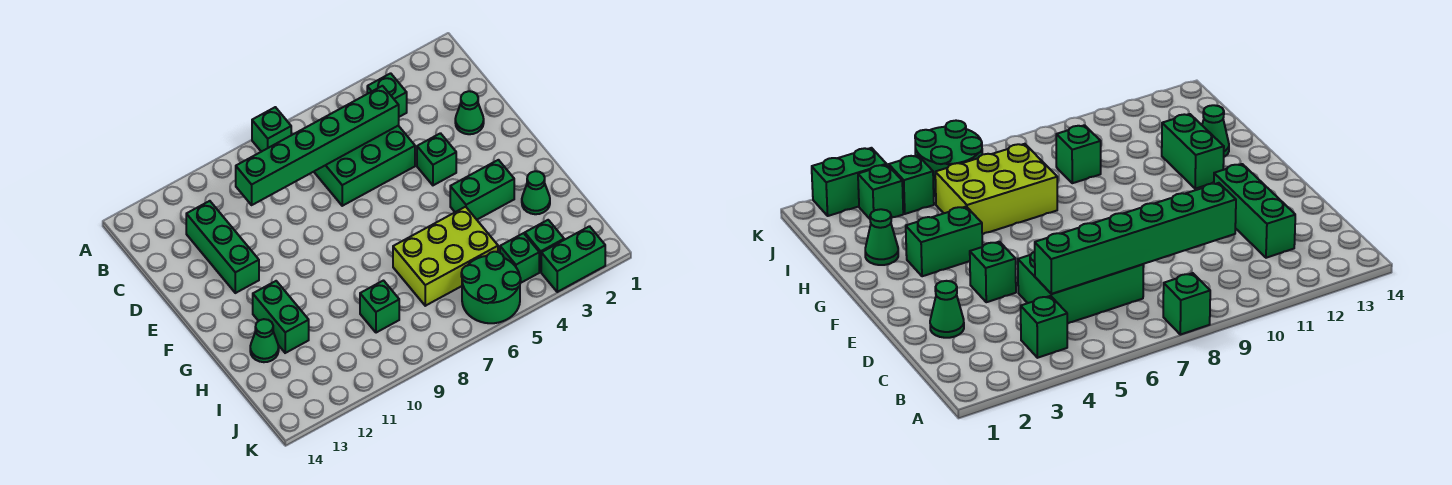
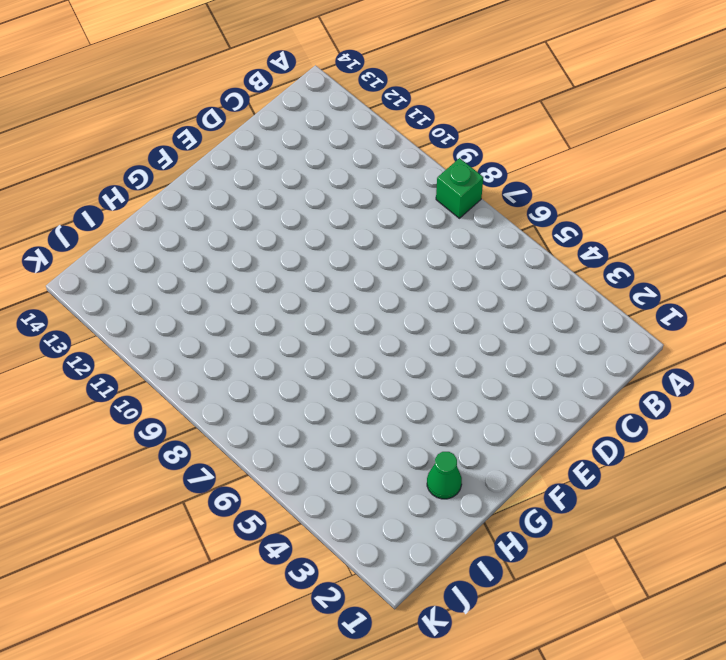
none -> green 1x1 brick [367,73,407,117]
none -> green 2x3 brick [314,126,415,206]
none -> green 1x3 brick [186,201,259,293]

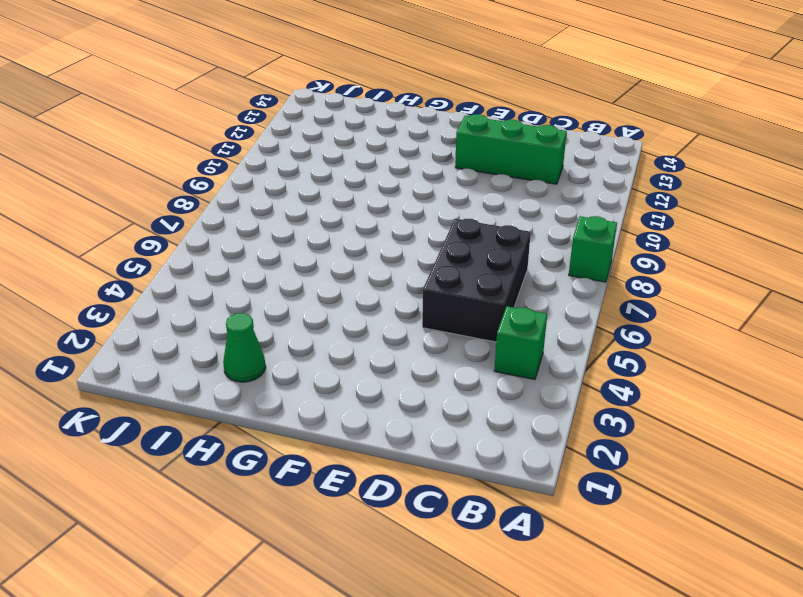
black 2x3 brick [422,219,531,342] -> green 2x3 brick [314,126,415,206]
none -> green 1x1 cone [455,91,484,134]
none -> green 1x1 brick [417,133,456,185]
none -> green 1x2 brick [450,160,514,220]

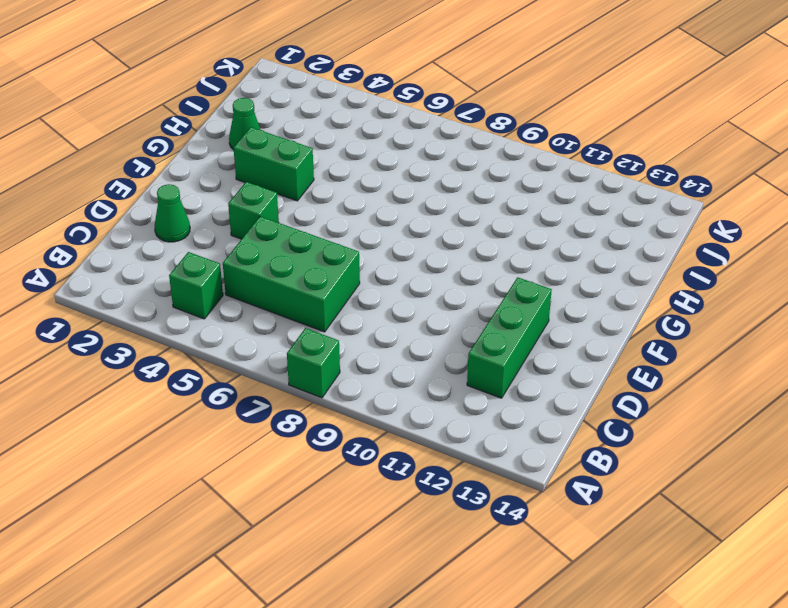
none -> green 1x2 brick [253,281,309,353]
none -> lime 2x3 brick [393,207,498,306]
none -> green 1x1 cone [250,319,279,362]

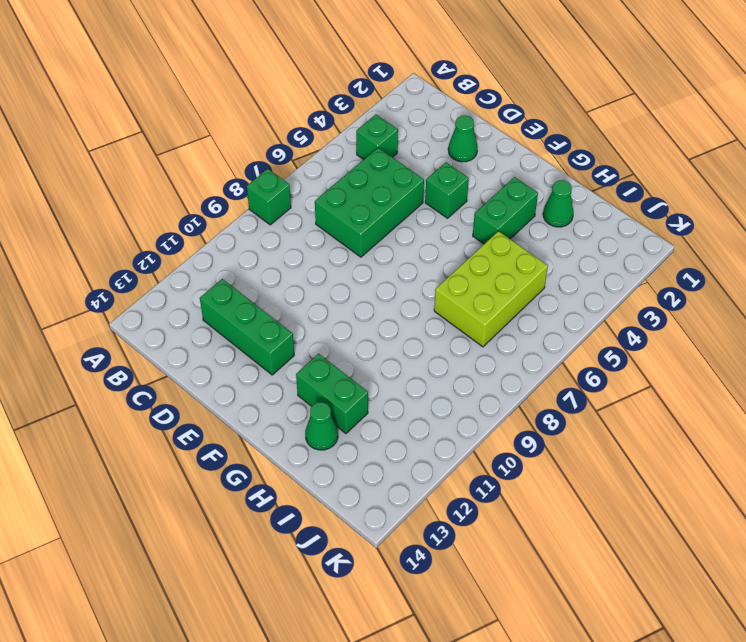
none -> green 1x1 brick [360,281,399,333]
none -> green 1x1 brick [525,220,564,272]
none -> green 1x1 brick [500,233,539,283]

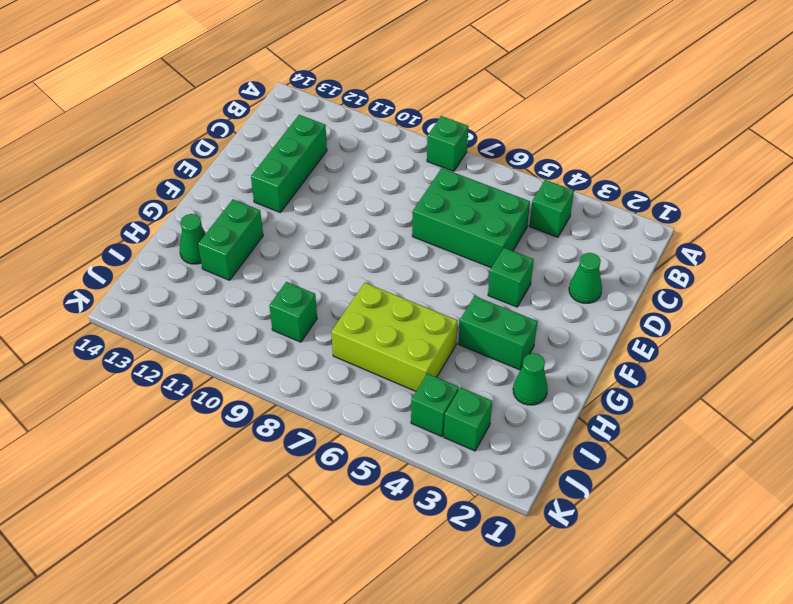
none -> green 2x2 round brick [461,252,521,323]
none -> green 1x2 brick [541,226,605,292]
none -> green 1x6 brick [236,86,399,205]

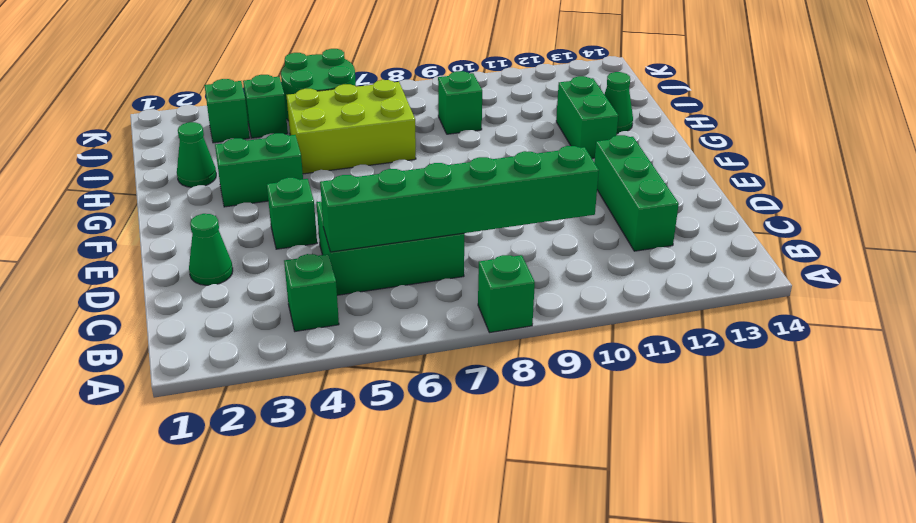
none -> green 1x2 brick [541,226,605,292]

